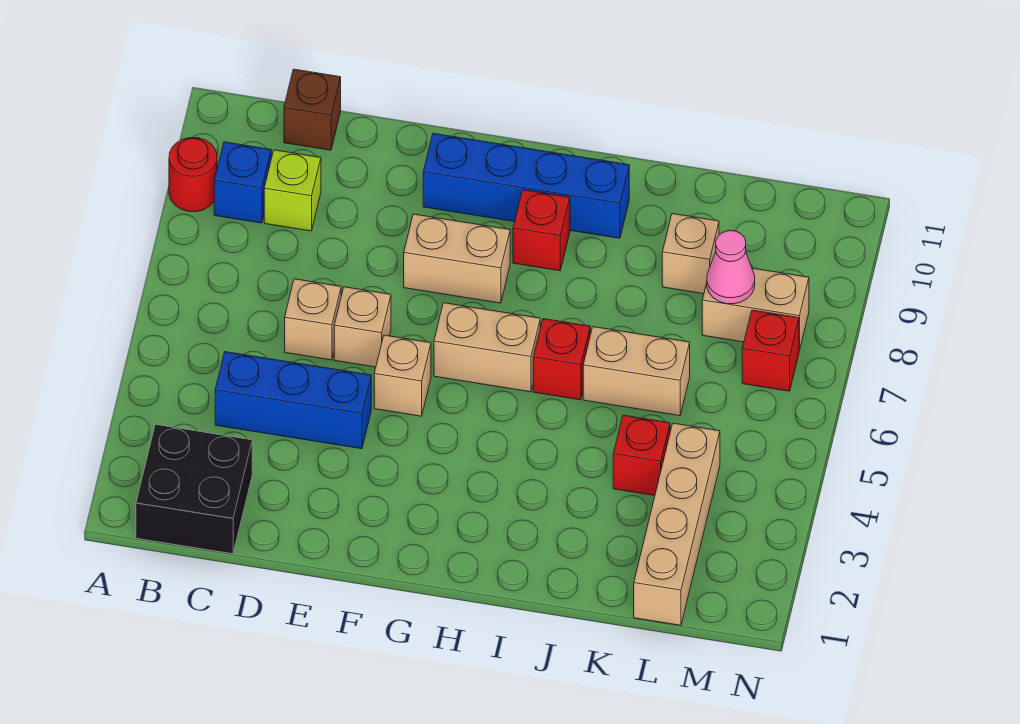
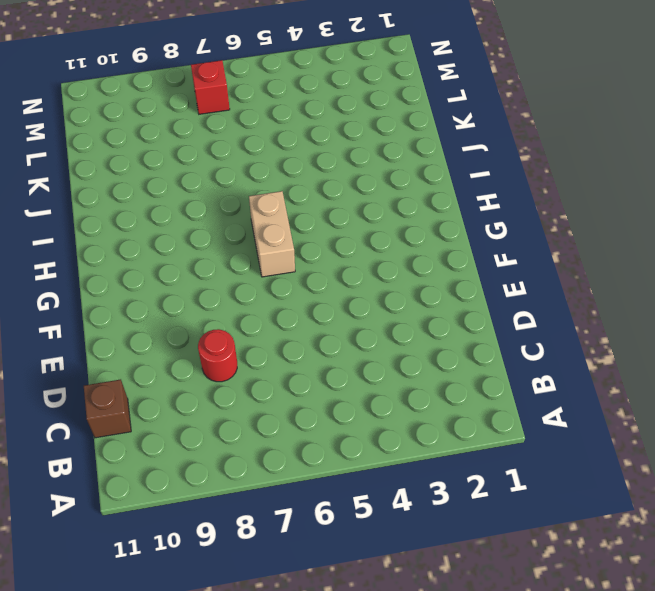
red 1x1 round brick [198,329,237,382] -> red 1x1 round brick moved to [169,138,217,212]
none -> black 2x2 brick [136,424,252,554]
none -> blue 1x1 brick [214,142,271,223]
none -> blue 1x3 brick [215,352,371,449]

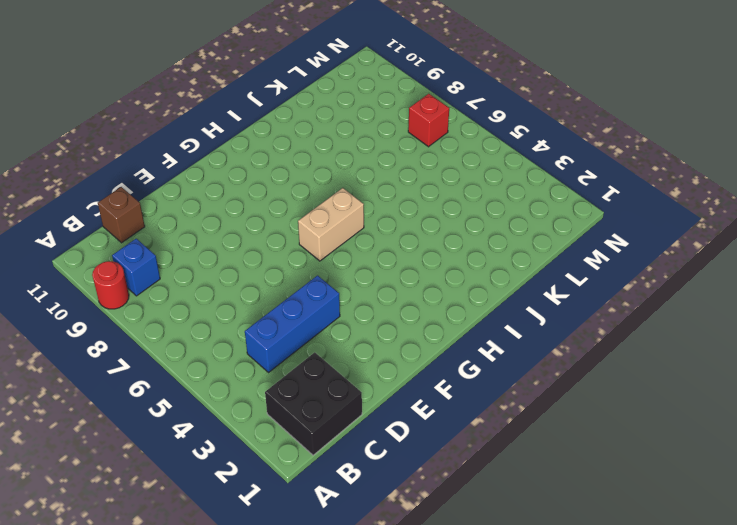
none -> lime 1x1 brick [264,150,321,231]
none -> tan 1x1 brick [285,279,341,360]
none -> tan 1x1 brick [334,287,391,367]

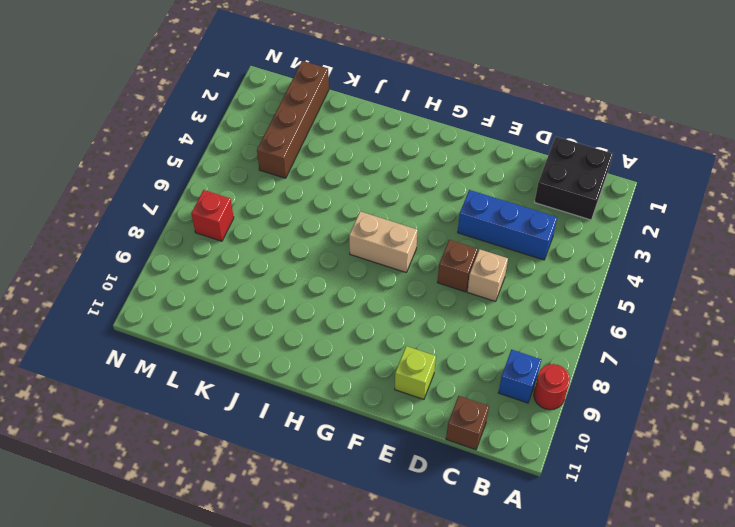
brown 1x1 brick [438,240,478,292] -> tan 1x1 brick [334,287,391,367]
lime 1x1 brick [395,346,436,399] -> lime 1x1 brick moved to [264,150,321,231]
brown 1x4 brick [257,61,329,178] -> tan 1x4 brick [634,423,720,625]
none -> tan 1x1 brick [374,335,431,416]
none -> tan 1x2 brick [404,214,510,303]
none -> blue 1x4 brick [423,133,629,238]

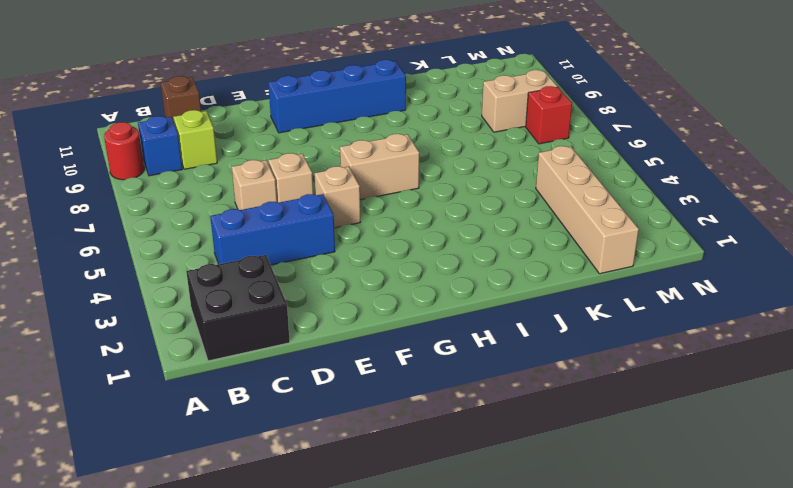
none -> tan 1x2 brick [404,214,510,303]
none -> red 1x1 brick [513,190,570,271]
none -> red 1x1 brick [533,319,590,400]

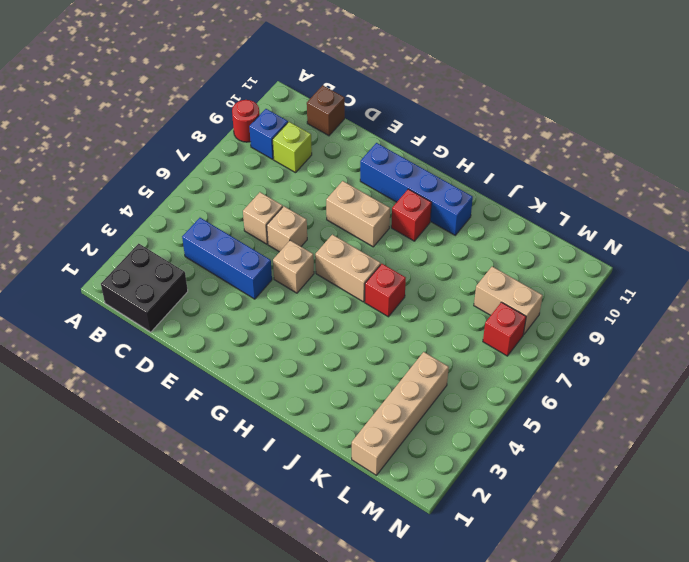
none -> tan 1x2 brick [583,327,690,416]
none -> red 1x1 brick [613,415,670,495]
none -> tan 1x1 brick [662,214,719,294]

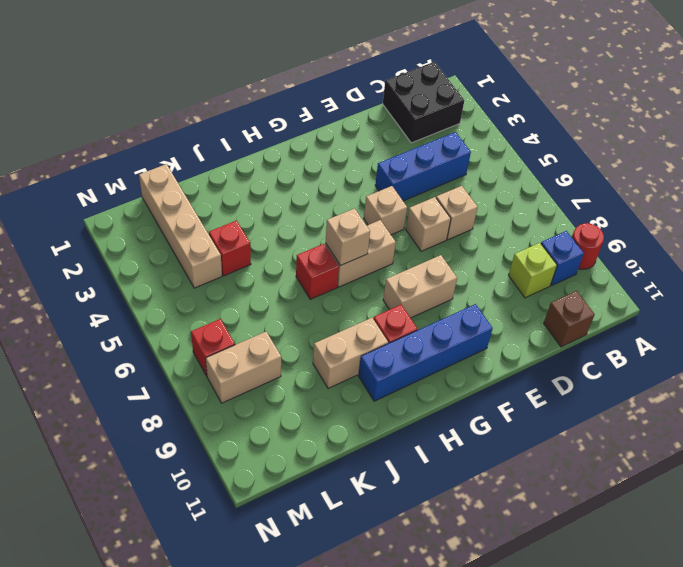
tan 1x1 brick [326,209,370,266] -> tan 1x1 brick moved to [662,214,719,294]
tan 1x2 brick [313,318,388,388] -> tan 1x2 brick moved to [583,327,690,416]
none -> pink 1x1 cone [707,231,755,304]

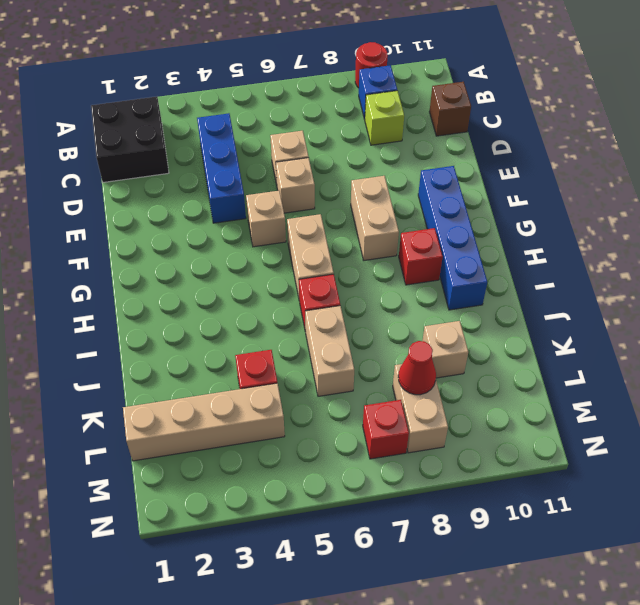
red 1x1 cone [398,341,436,395] -> pink 1x1 cone [707,231,755,304]

